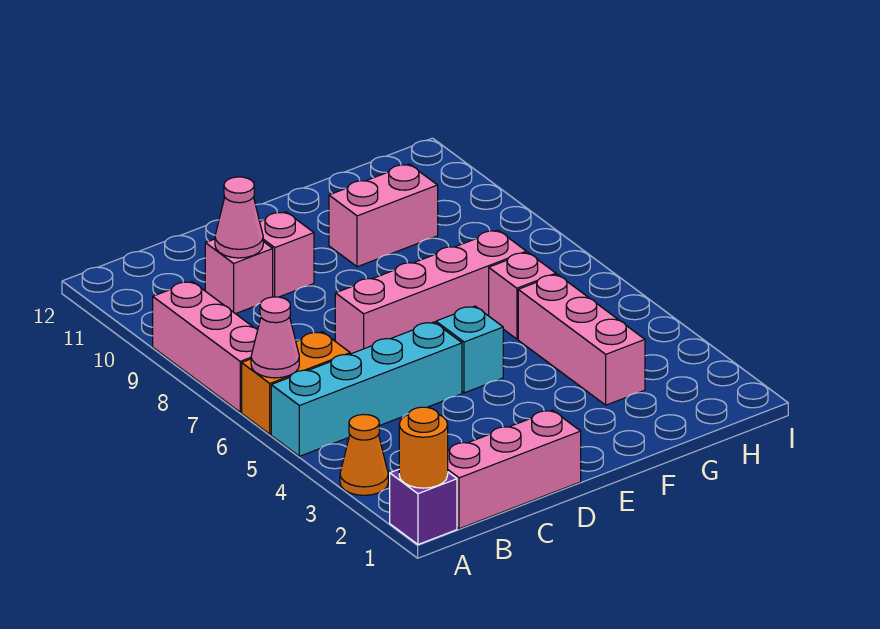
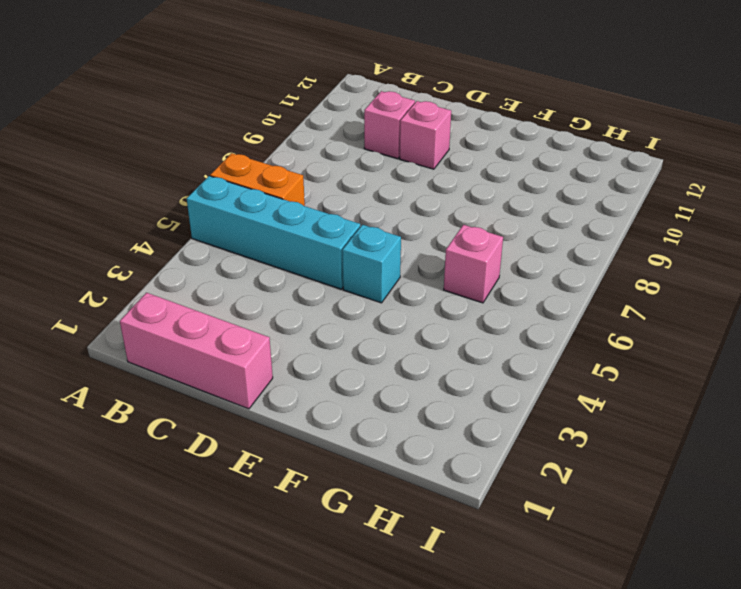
none -> purple 1x1 brick [390,469,457,544]
none -> orange 1x1 cone [340,415,388,495]
none -> pink 1x3 brick [153,281,258,412]

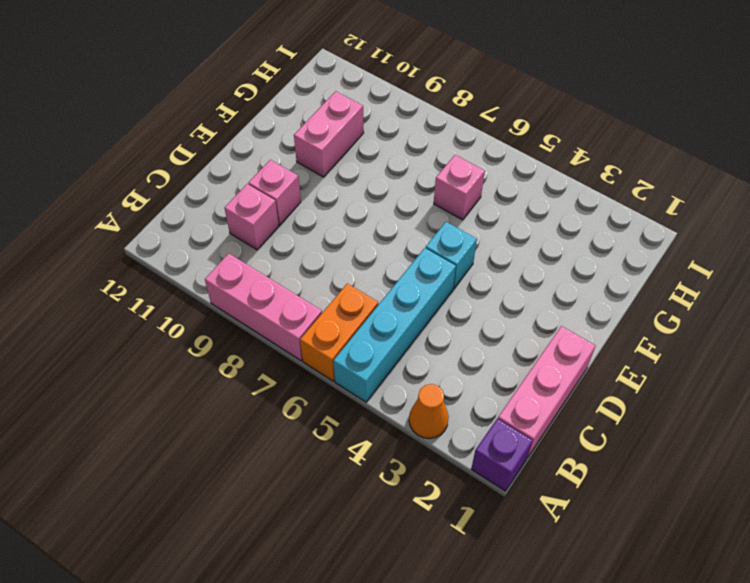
none -> pink 1x4 brick [335,230,526,354]
none -> pink 1x3 brick [518,274,645,405]
none -> orange 1x1 round brick [399,407,448,488]

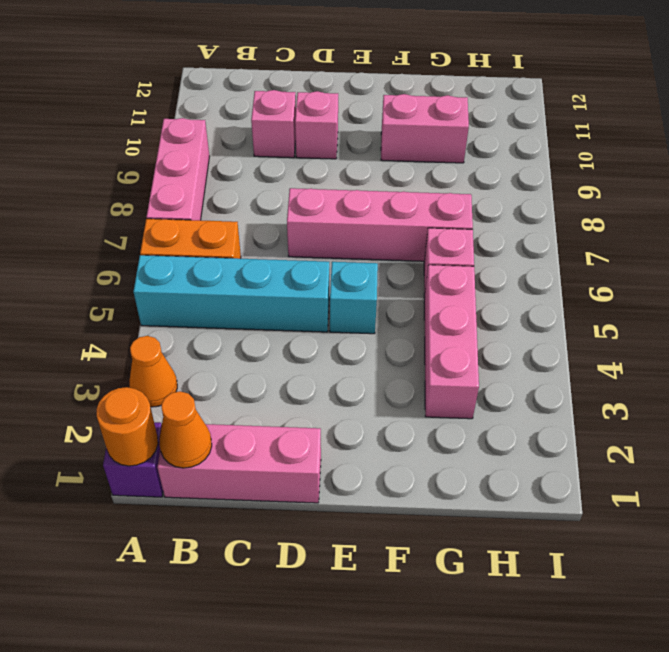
orange 1x1 cone [159,391,212,468] -> none
none -> pink 1x1 cone [251,297,299,378]
none -> pink 1x1 cone [215,177,263,258]

